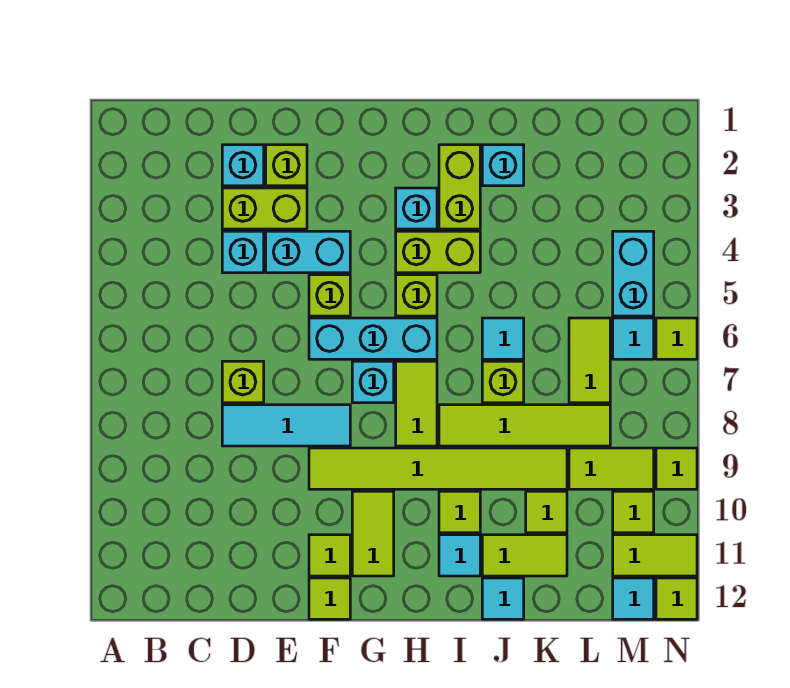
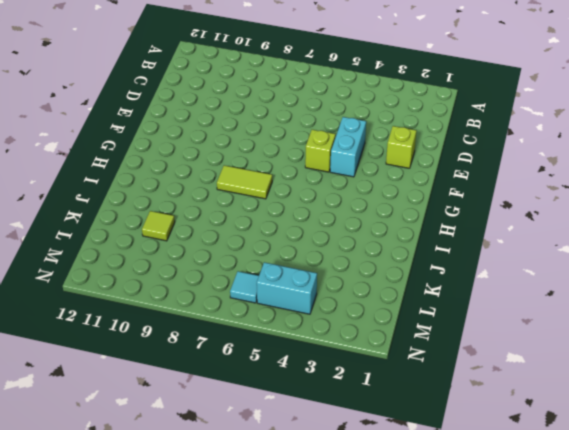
none -> cyan 1x1 brick [222,145,264,186]
none -> lime 1x2 brick [222,188,307,229]
none -> cyan 1x1 brick [222,231,264,273]
none -> lime 1x1 brick [222,361,264,403]

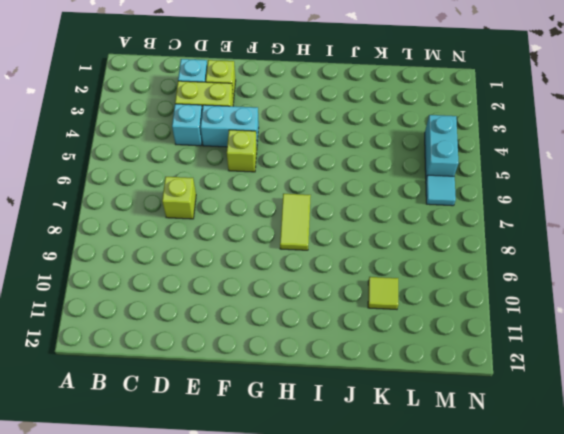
none -> cyan 1x3 tile [222,405,350,446]
none -> cyan 1x3 brick [309,318,437,359]
none -> lime 1x6 tile [309,448,567,489]
none -> lime 1x1 tile [309,535,350,576]

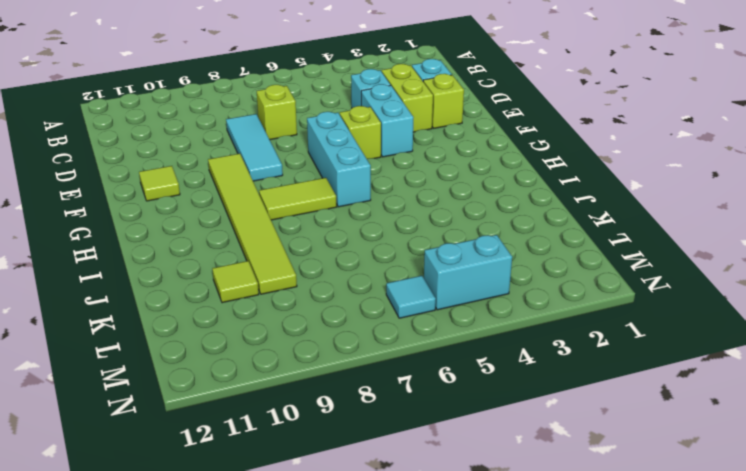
none -> lime 1x1 tile [309,578,350,619]
none -> cyan 1x1 brick [352,361,394,403]
none -> lime 1x2 tile [352,491,394,576]
none -> cyan 1x1 brick [396,188,437,229]

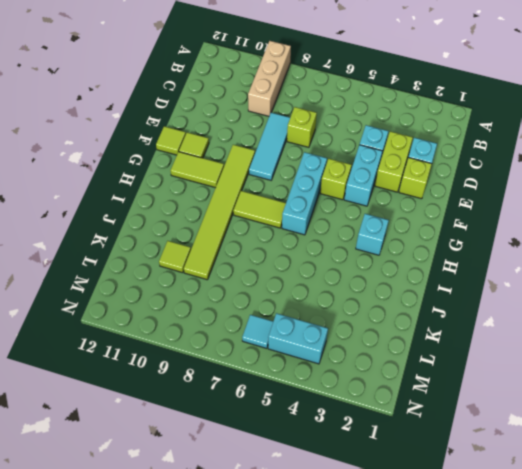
tan 1x3 brick [248,41,291,116] -> none
none -> cyan 1x1 brick [352,361,394,403]
none -> lime 1x2 brick [396,231,480,273]
none -> lime 1x1 brick [396,275,437,316]
none -> lime 1x2 brick [439,145,480,229]

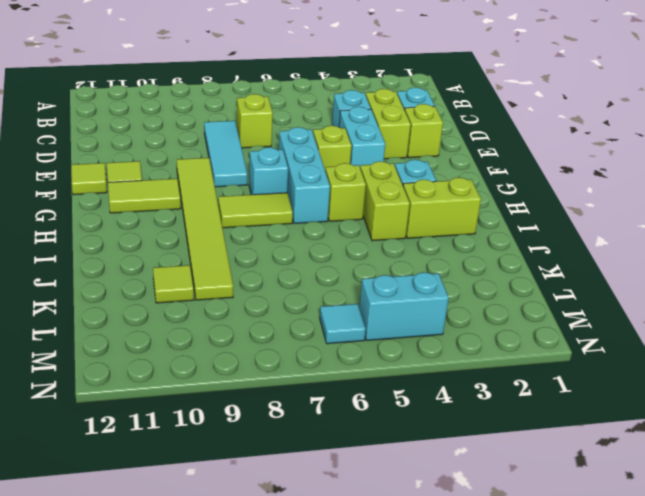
none -> lime 1x4 tile [439,405,610,446]
none -> lime 1x1 tile [439,491,480,533]
none -> cyan 1x1 tile [439,535,480,576]
none -> cyan 1x1 brick [482,145,524,186]

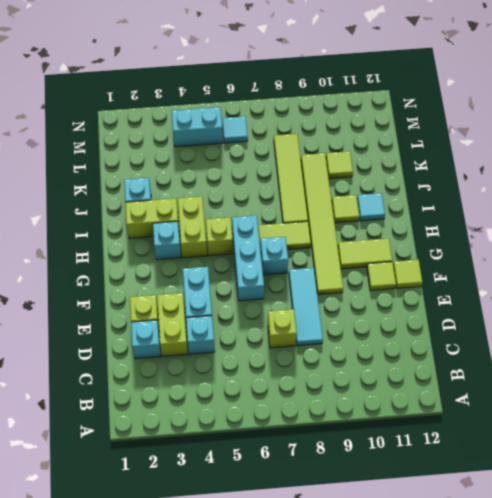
none -> lime 1x1 brick [309,275,350,316]
none -> cyan 1x1 tile [482,318,524,359]
none -> lime 1x1 brick [482,361,524,403]
none -> lime 1x2 tile [482,535,567,576]

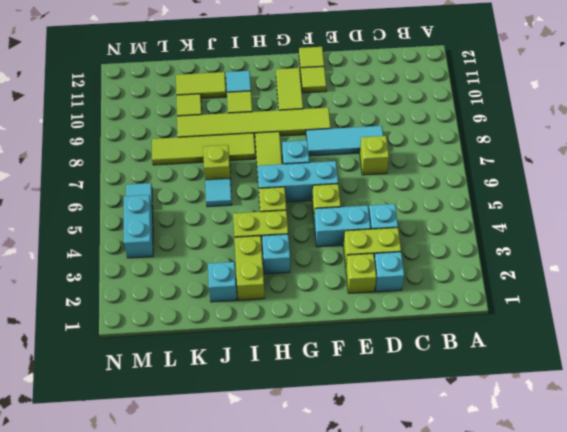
none -> cyan 1x1 tile [482,578,524,619]
none -> lime 1x2 tile [569,318,610,403]
none -> lime 1x2 tile [569,448,654,489]
none -> lime 1x1 tile [613,491,654,533]

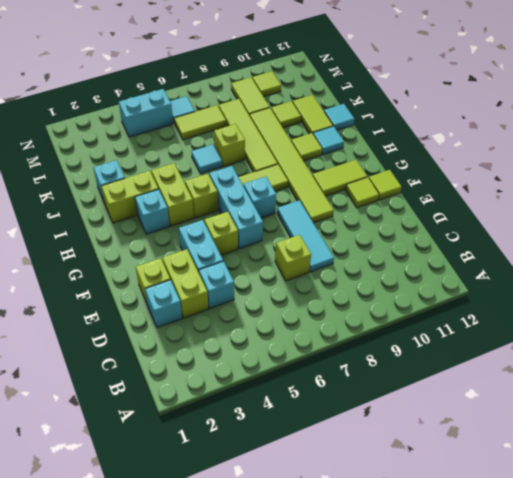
none -> lime 1x2 tile [613,535,697,576]
none -> cyan 1x1 tile [613,578,654,619]
none -> lime 1x1 tile [656,318,697,359]
none -> lime 1x1 tile [656,448,697,489]

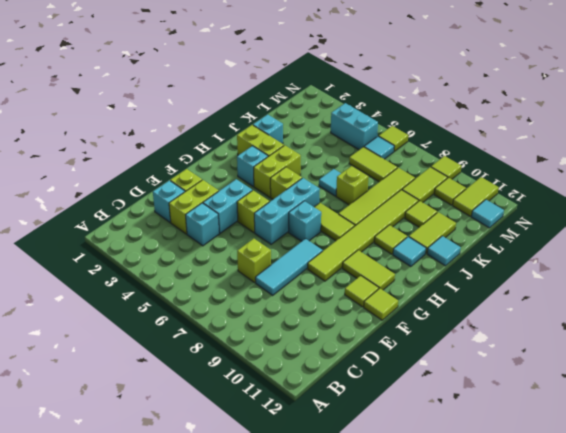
none -> lime 1x1 tile [656,578,697,619]

